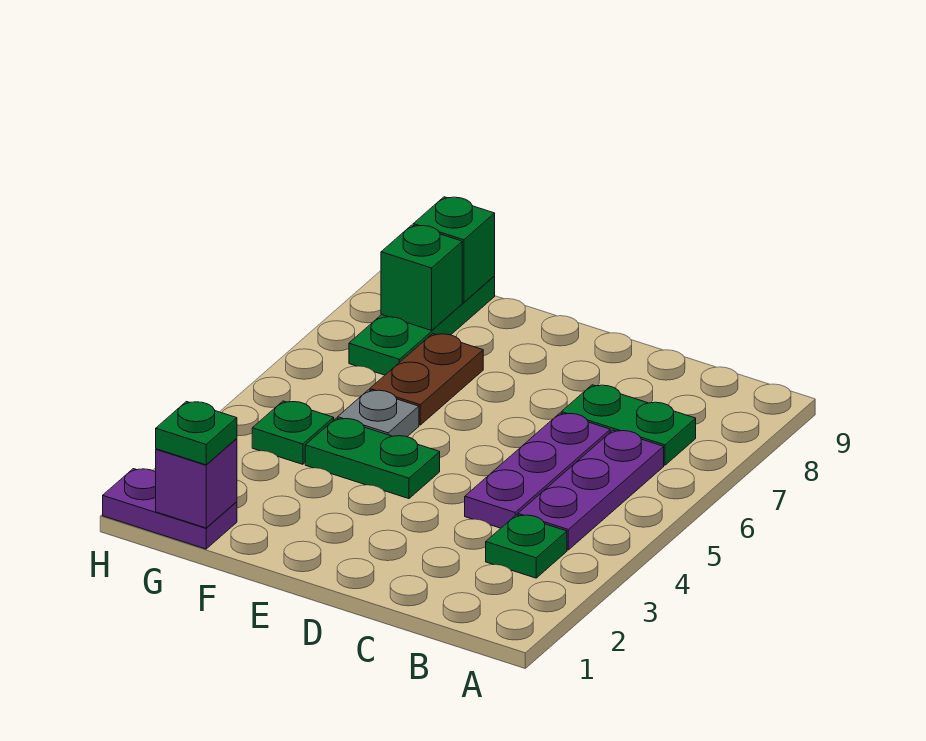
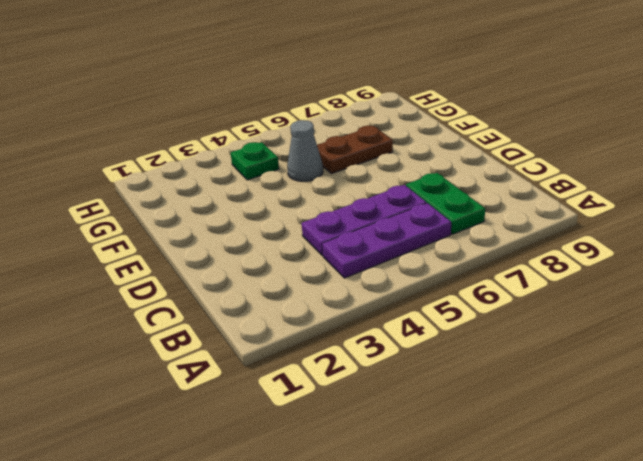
grey 1x1 cone [287,120,323,181] -> grey 1x1 plate [338,390,419,437]
none -> green 1x1 plate [486,515,567,578]
none -> green 1x2 plate [305,418,440,499]
none -> purple 1x2 plate [103,469,237,549]

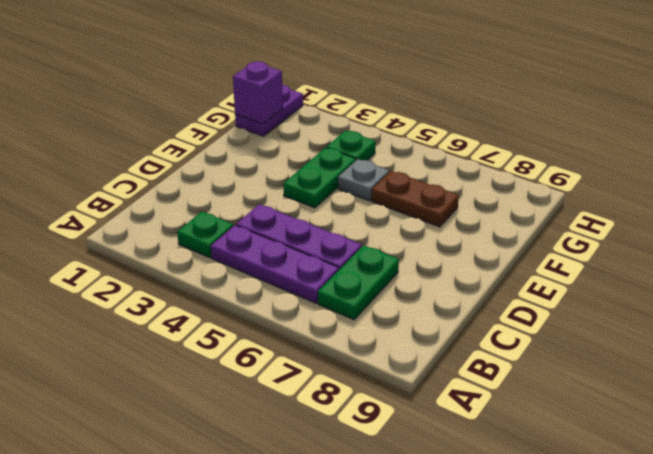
none -> green 1x3 plate [349,277,495,375]
none -> green 1x1 brick [381,225,462,330]
none -> green 1x1 brick [413,197,495,302]

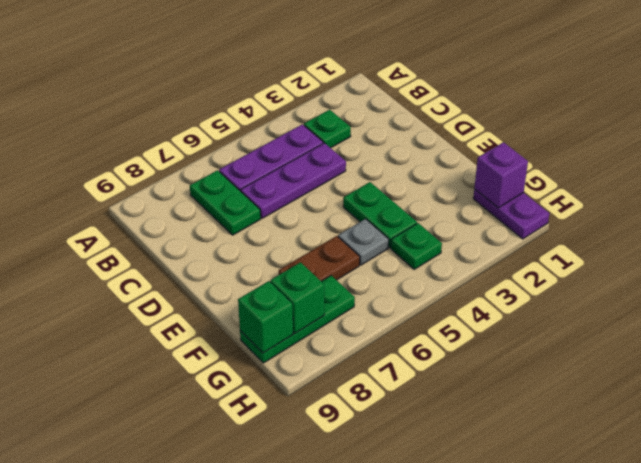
none -> green 1x1 plate [156,402,237,465]

